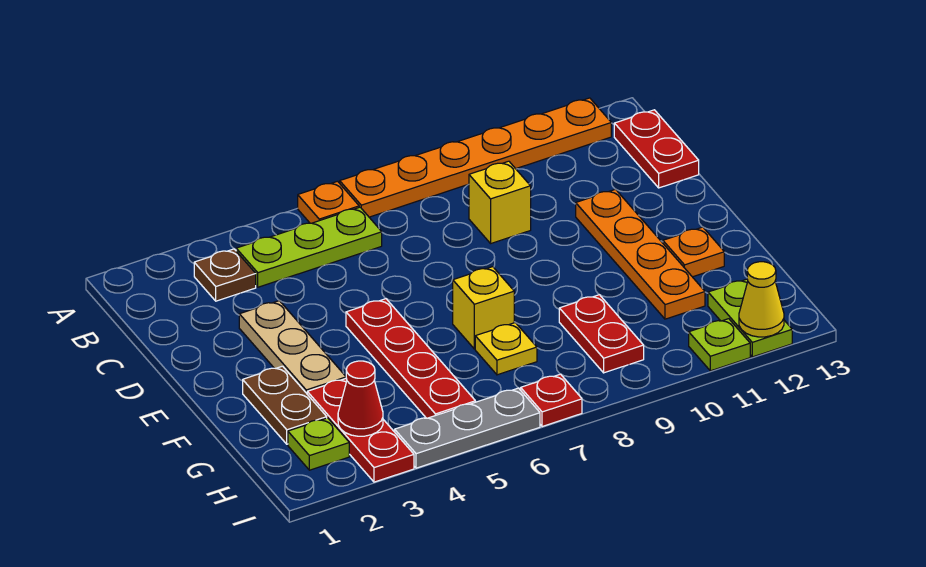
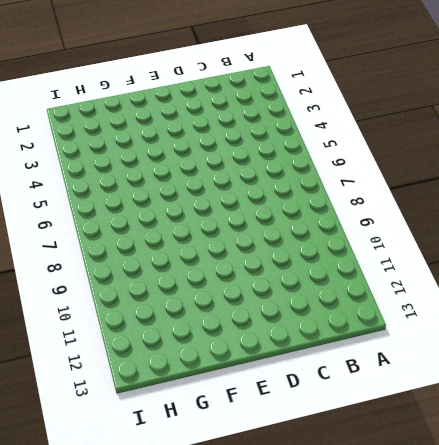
none -> orange 1x1 plate [298,181,359,223]
none -> orange 1x6 plate [340,98,611,217]
none -> brown 1x1 plate [194,249,256,301]

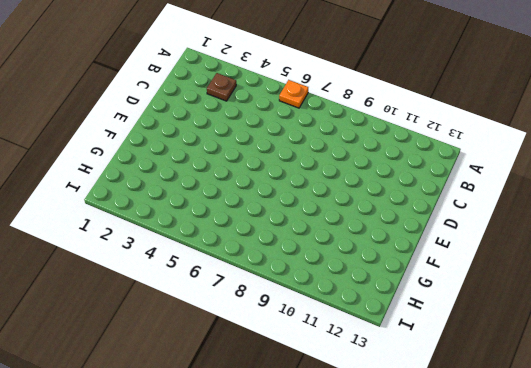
none -> orange 1x6 plate [340,98,611,217]
none -> lime 1x3 plate [236,207,382,287]
none -> red 1x2 plate [614,110,699,188]

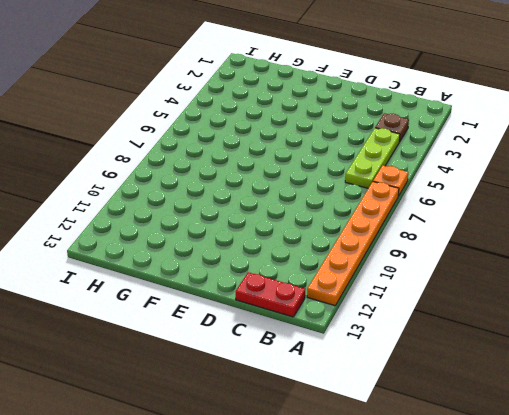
none -> yellow 1x1 brick [469,161,531,243]
none -> tan 1x3 plate [239,301,346,393]
none -> orange 1x4 plate [576,189,705,319]

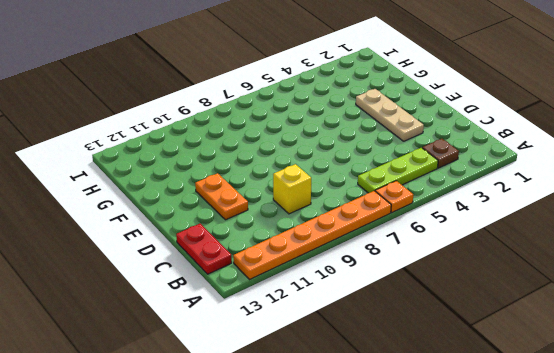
orange 1x2 plate [195,173,248,220] -> orange 1x4 plate [576,189,705,319]
none -> red 1x4 plate [346,299,475,418]
none -> brown 1x2 plate [243,366,327,444]
none -> yellow 1x1 brick [453,267,514,349]

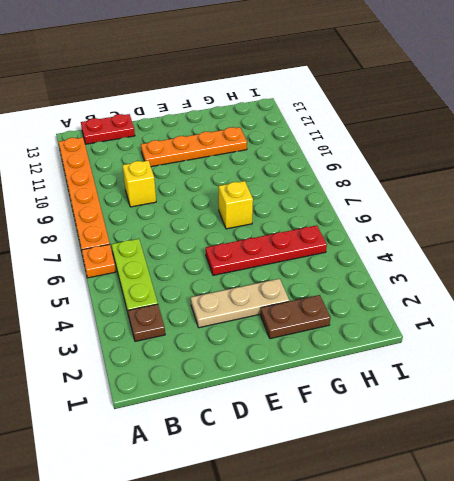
none -> orange 1x1 plate [663,227,724,277]
none -> red 1x3 plate [307,378,414,482]
none -> yellow 1x1 plate [475,323,537,375]

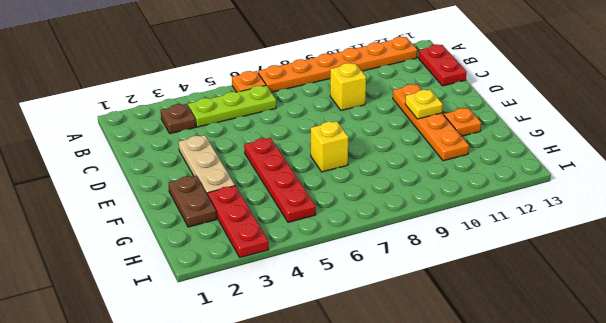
yellow 1x1 plate [405,90,443,119] -> yellow 1x1 plate moved to [475,323,537,375]
none -> red 1x2 plate [559,295,644,373]
none -> lime 1x1 plate [288,418,349,470]
none -> lime 1x2 plate [708,279,792,357]

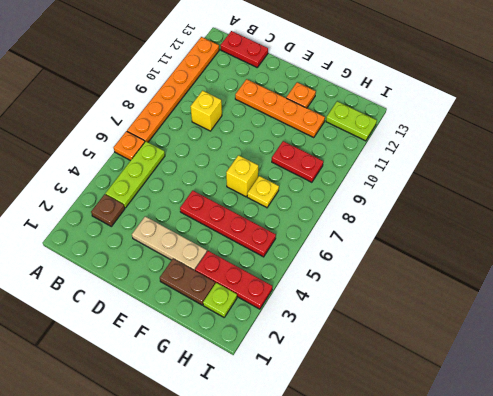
none -> grey 1x3 plate [395,388,540,468]
none -> red 1x1 plate [521,374,582,427]
none -> lime 1x1 plate [689,319,750,371]

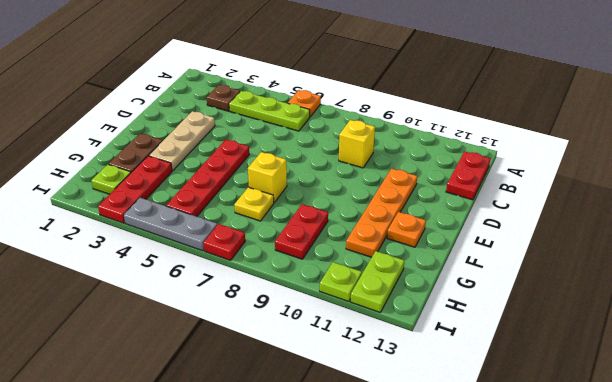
none -> orange 1x6 plate [340,98,611,217]
none -> red 1x1 cone [338,361,383,436]
none -> yellow 1x1 cone [739,262,784,337]

